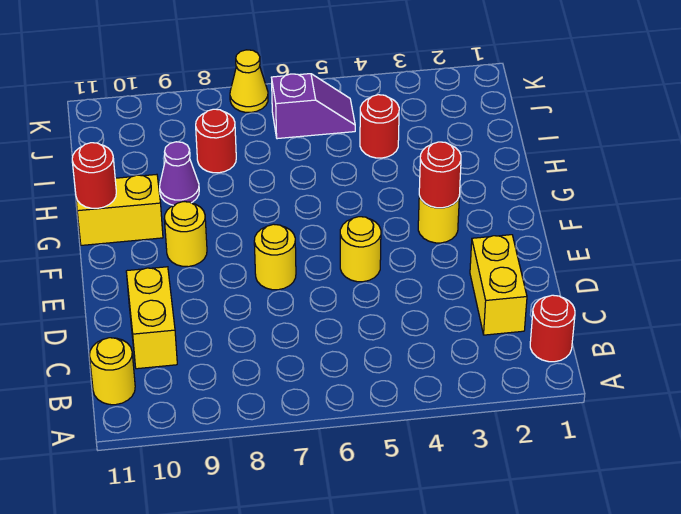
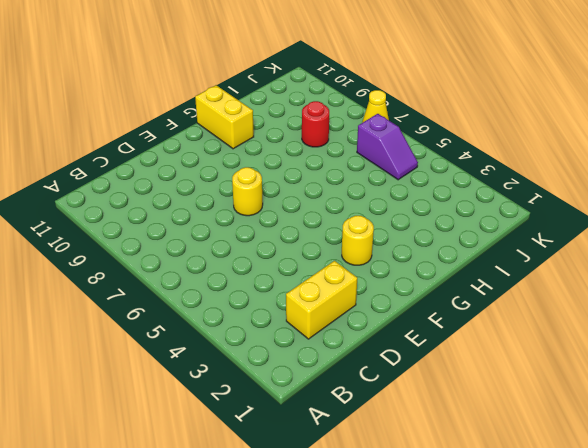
none -> red 1x1 round brick [530,295,575,362]
none -> yellow 1x1 round brick [90,338,135,405]
none -> yellow 1x2 brick [126,267,177,369]

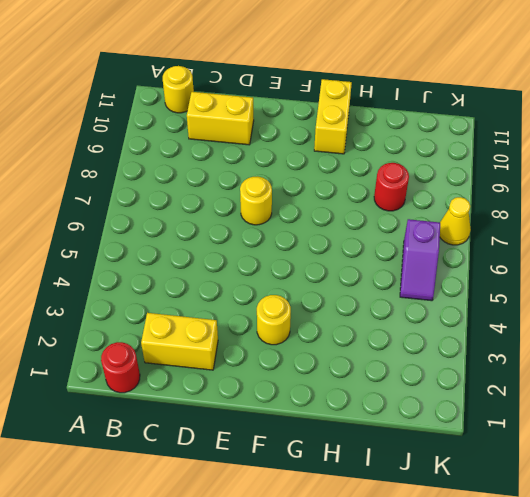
none -> yellow 1x1 round brick [340,217,381,282]
none -> yellow 1x1 round brick [164,202,207,267]
none -> purple 1x1 cone [160,142,199,205]

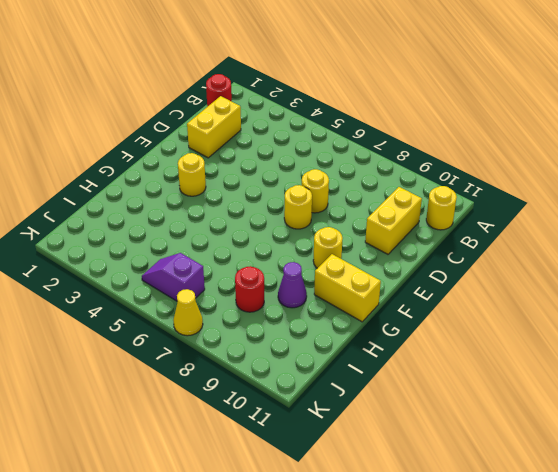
yellow 1x1 round brick [302,169,329,213] -> yellow 1x1 round brick moved to [340,217,381,282]
none -> red 1x1 round brick [360,95,399,158]
none -> red 1x1 round brick [419,142,461,208]
none -> red 1x1 round brick [72,143,116,208]

